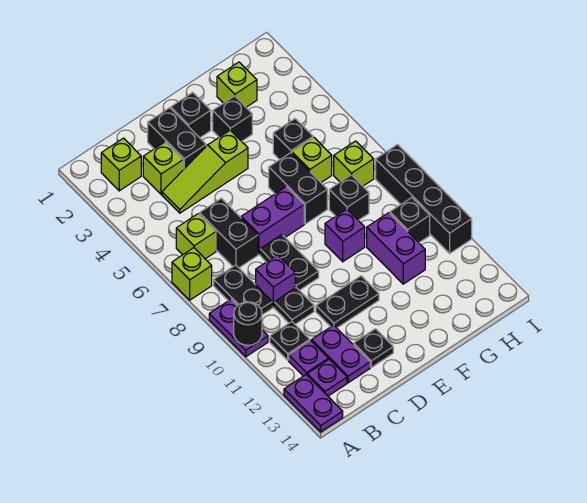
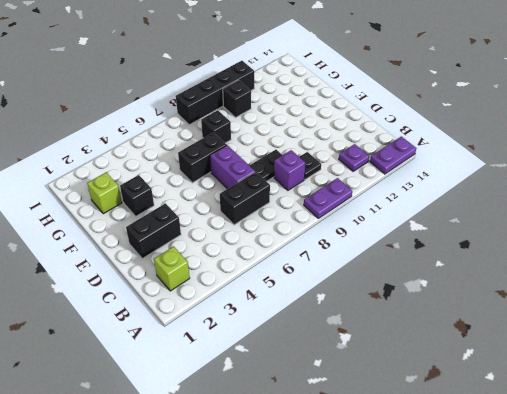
none -> lime 1x1 brick [172,248,212,300]
none -> lime 1x1 brick [176,214,216,259]
none -> black 1x2 plate [214,265,272,315]
none -> black 1x1 plate [270,322,310,360]

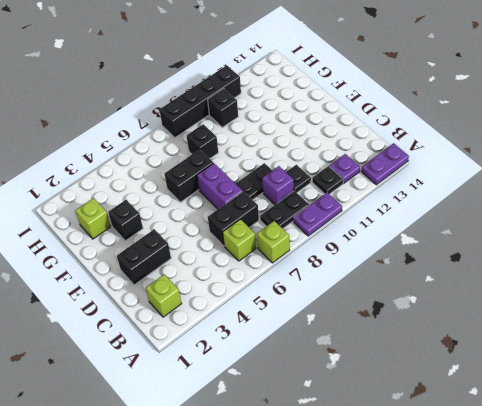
none -> purple 1x1 plate [307,359,347,396]
none -> lime 1x1 brick [143,142,183,194]
none -> lime 1x3 slope [162,130,248,213]
none -> purple 1x2 plate [312,325,370,383]

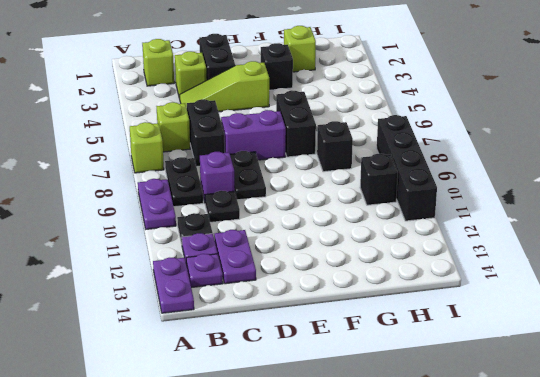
none -> black 1x2 plate [316,276,379,328]
none -> black 1x1 plate [354,329,393,367]
none -> black 1x1 brick [171,93,211,138]
none -> purple 1x1 brick [325,209,365,262]

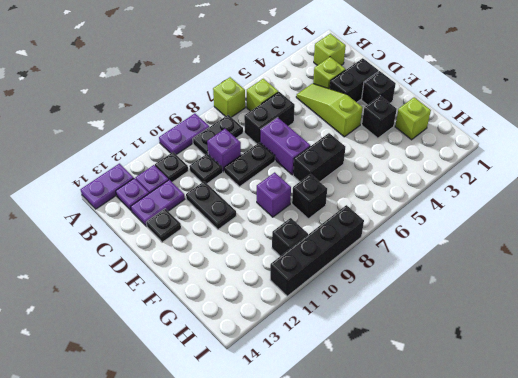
none -> black 1x1 brick [273,119,313,160]
none -> lime 1x1 brick [292,138,332,182]
none -> purple 1x2 brick [367,213,425,284]
none -> lime 1x1 brick [334,141,374,186]

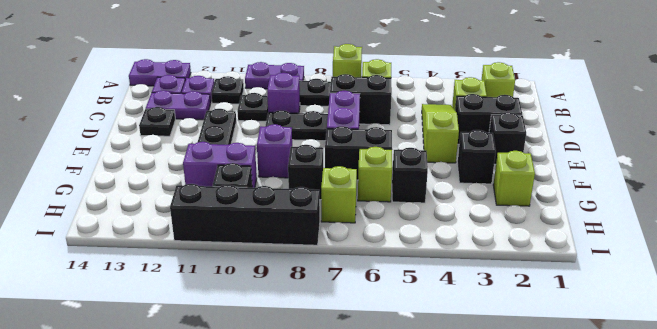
none -> black 1x1 round brick [234,302,262,345]

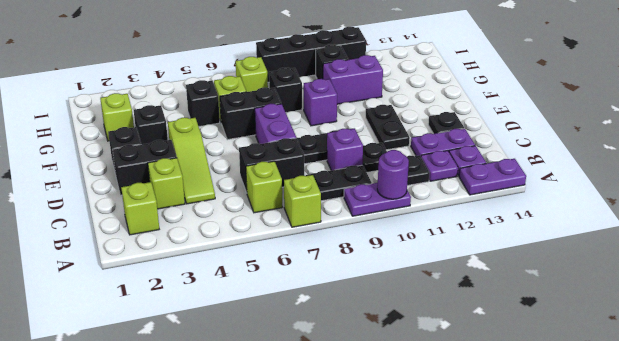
purple 1x1 round brick [377,150,409,199] -> black 1x1 round brick [234,302,262,345]

